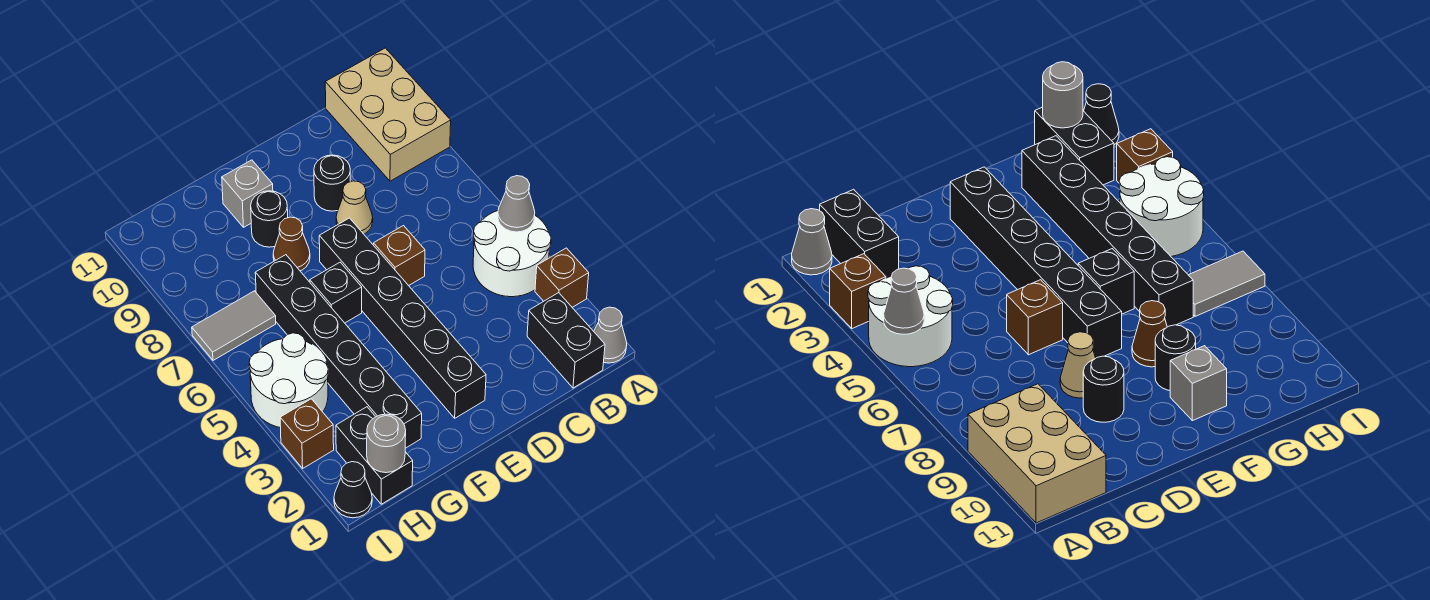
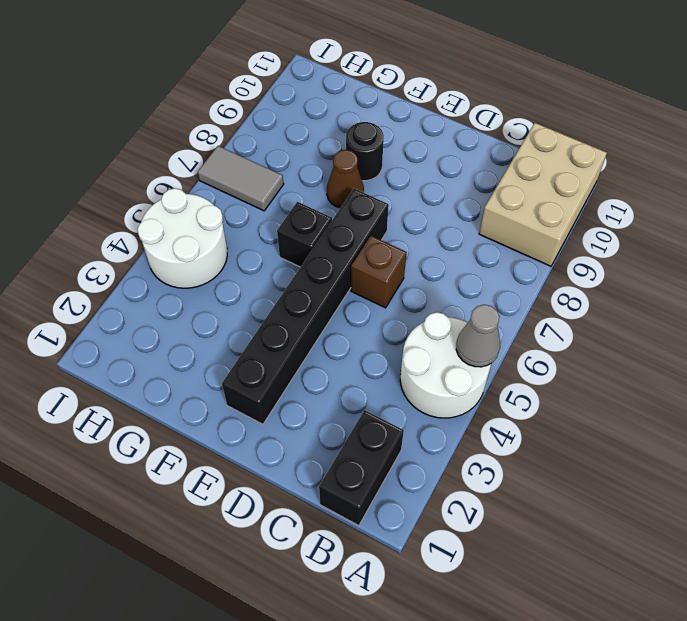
none -> grey 1x1 cone [594,307,627,363]
none -> brown 1x1 brick [535,248,589,307]
none -> tan 1x1 cone [336,181,373,234]

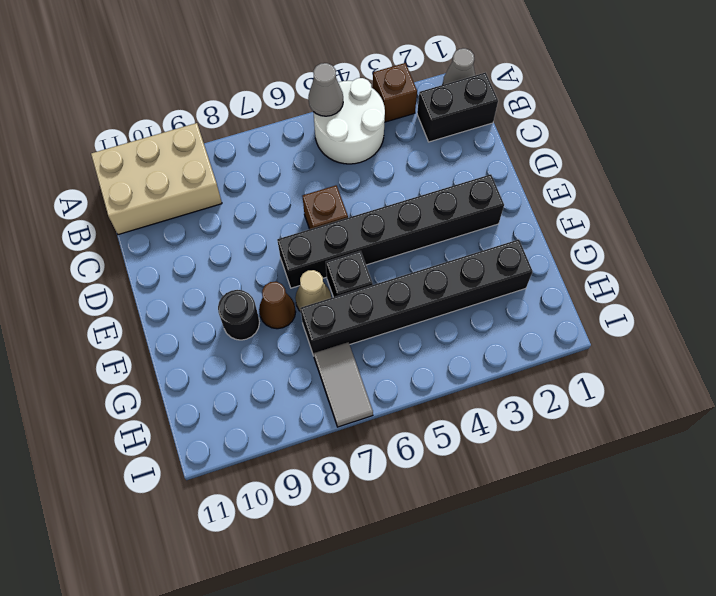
tan 1x1 cone [295,270,331,312] -> tan 1x1 cone moved to [336,181,373,234]
none -> black 1x1 round brick [314,155,350,211]
none -> grey 1x1 brick [222,160,273,227]
none -> black 1x2 brick [336,407,413,504]

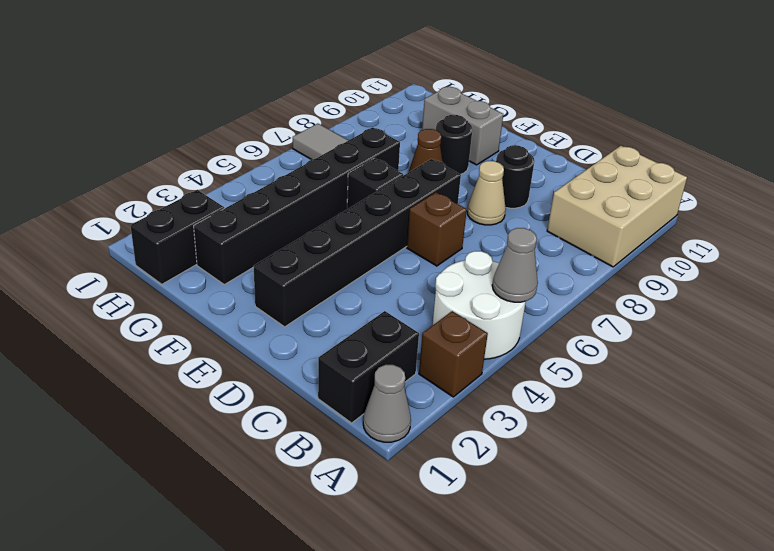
grey 1x2 brick [422,87,503,165] -> grey 1x1 brick [222,160,273,227]
none -> white 2x2 round brick [249,333,328,428]
none -> black 1x1 cone [334,462,372,518]
none -> brown 1x1 brick [280,399,334,468]

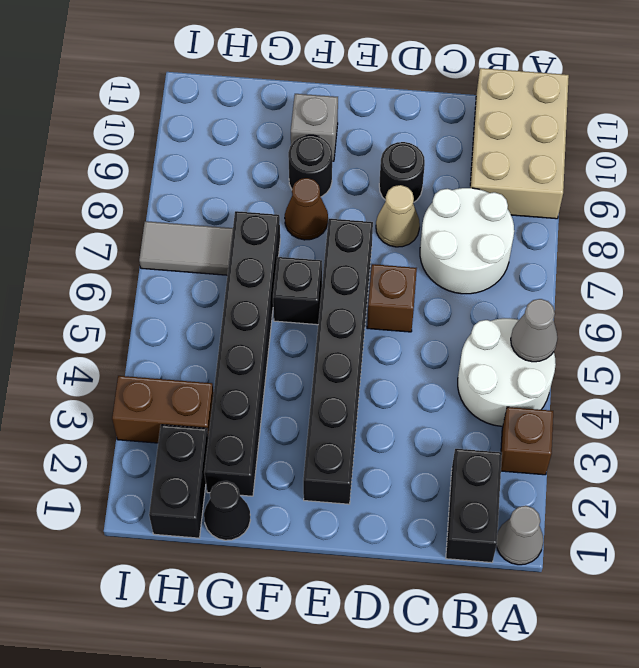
white 2x2 round brick [420,188,514,294] -> white 2x2 round brick moved to [249,333,328,428]
black 1x1 cone [204,481,250,540] -> black 1x1 cone moved to [334,462,372,518]
brown 1x2 brick [112,376,214,443] -> brown 1x1 brick [280,399,334,468]
none -> grey 1x1 round brick [367,414,406,473]

